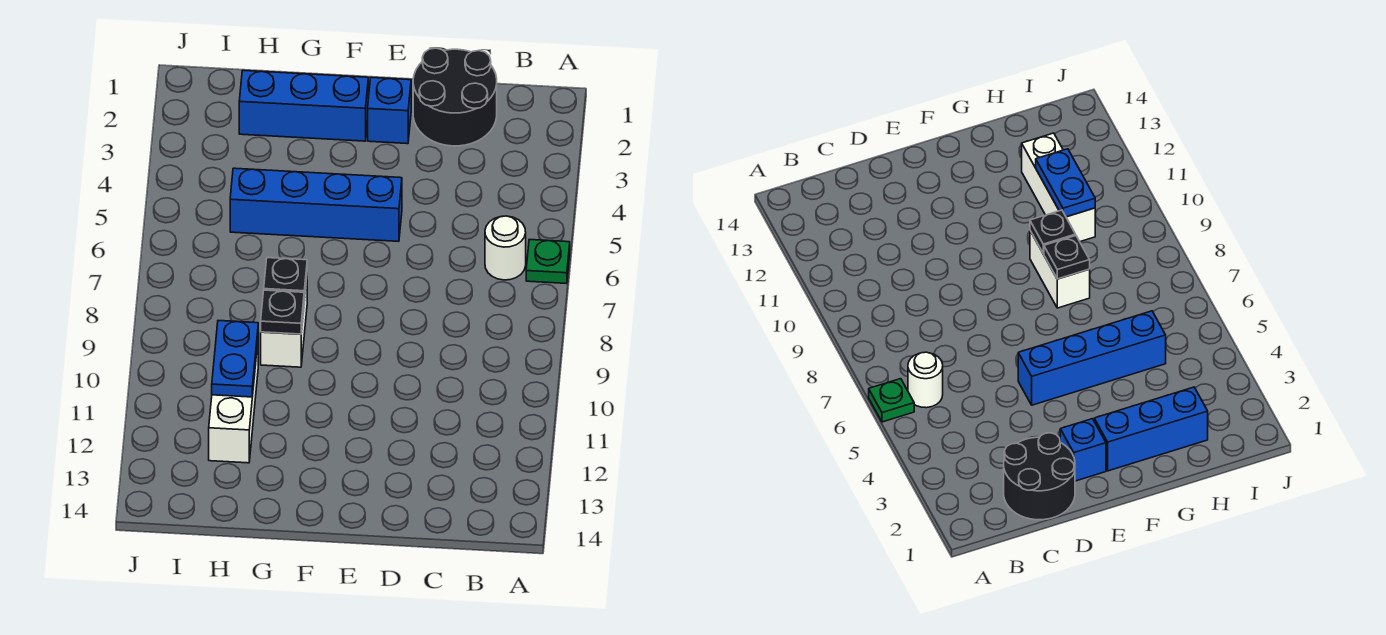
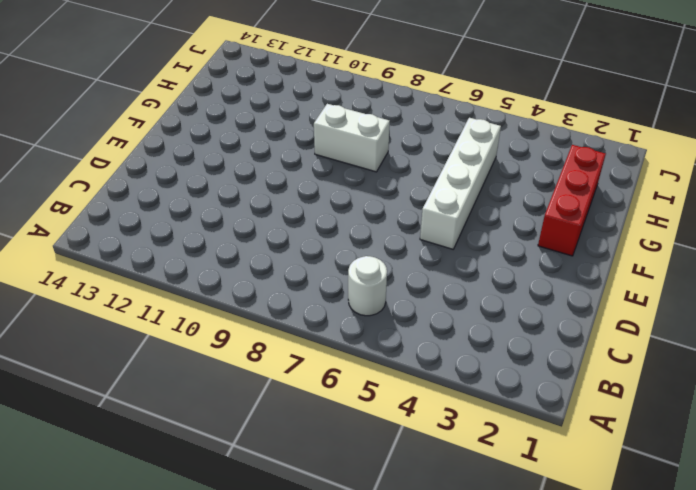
white 1x4 brick [420,118,501,249] -> blue 1x4 brick [230,168,402,241]
red 1x3 brick [538,145,606,256] -> blue 1x3 brick [239,70,368,141]
none -> green 1x1 plate [526,240,570,283]
none -> black 2x2 round brick [413,48,497,146]

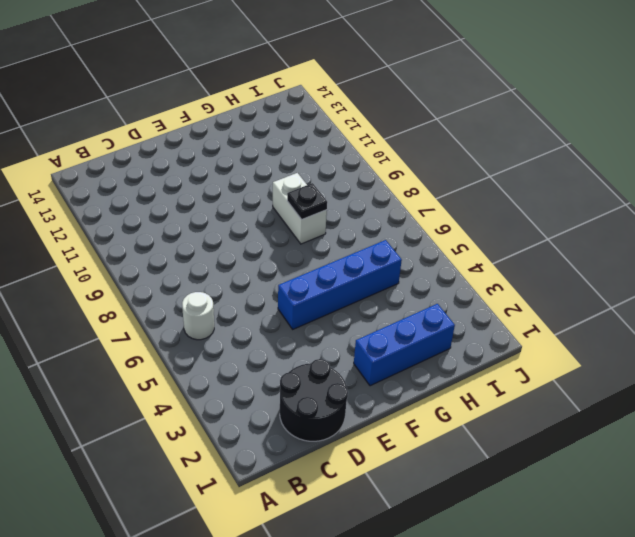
none -> green 1x1 plate [526,240,570,283]
none -> blue 1x1 brick [368,78,411,144]

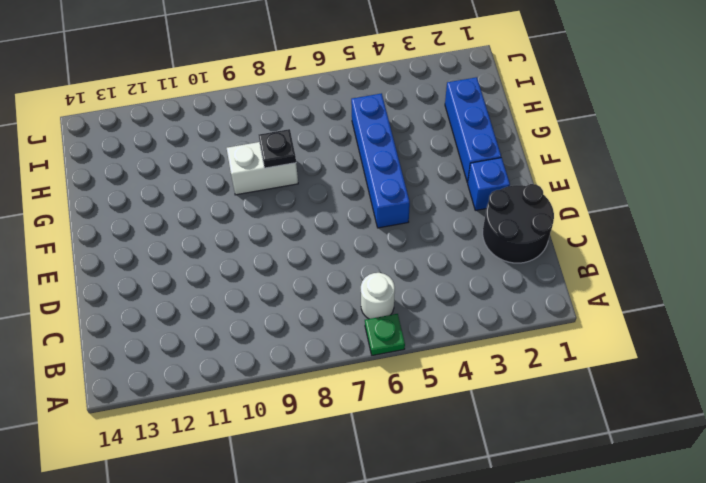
none -> white 1x3 brick [209,344,258,463]
none -> black 1x1 plate [261,290,304,334]

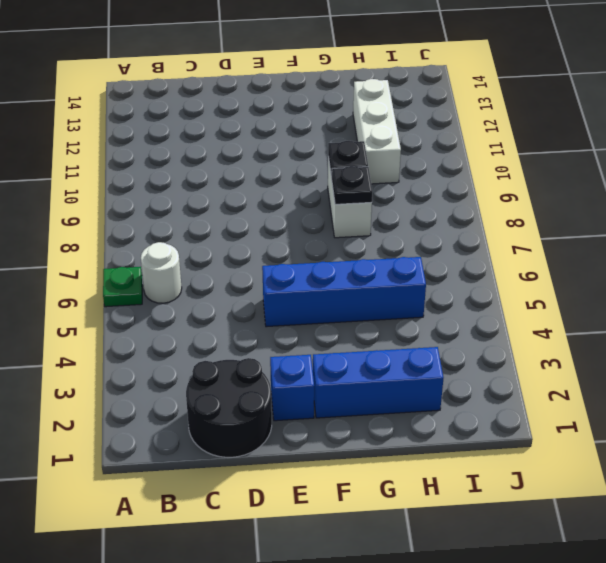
none -> blue 1x2 plate [212,321,258,397]

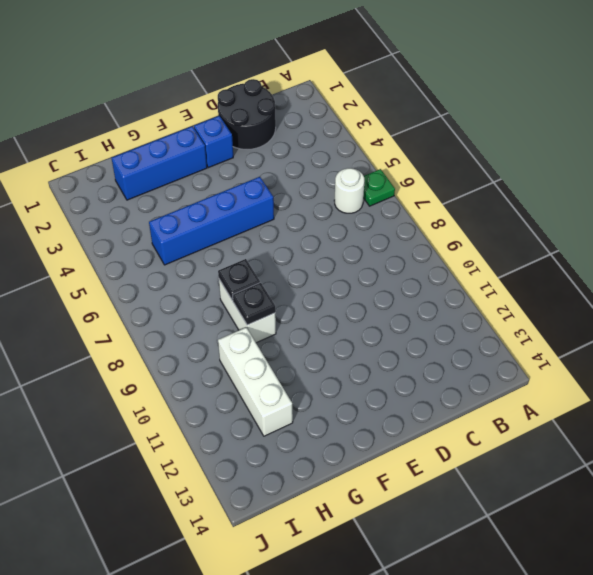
none -> blue 1x2 plate [212,321,258,397]

